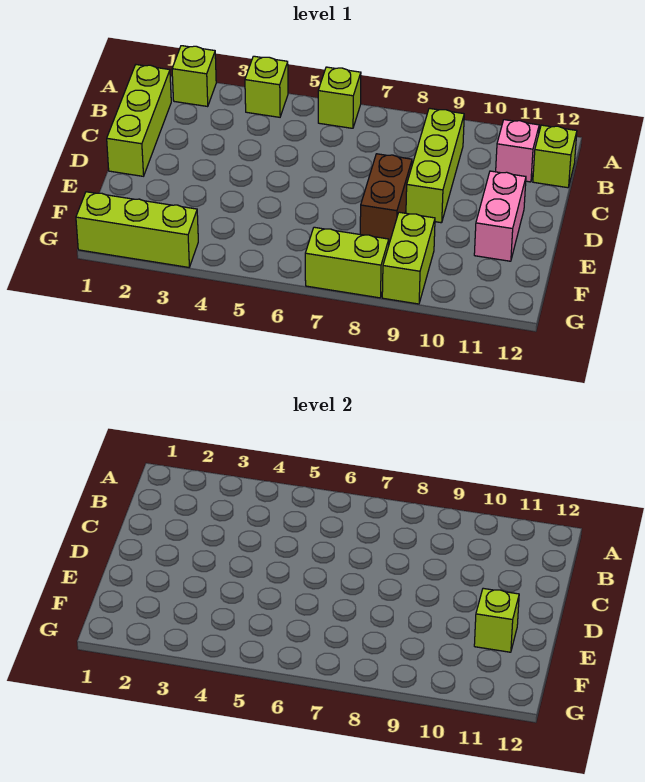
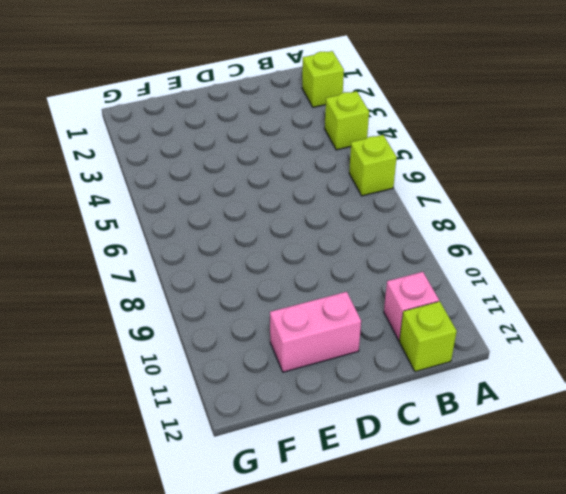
none -> lime 1x3 brick [107,65,171,176]
none -> lime 1x3 brick [406,108,464,223]
none -> brown 1x2 brick [360,154,412,242]

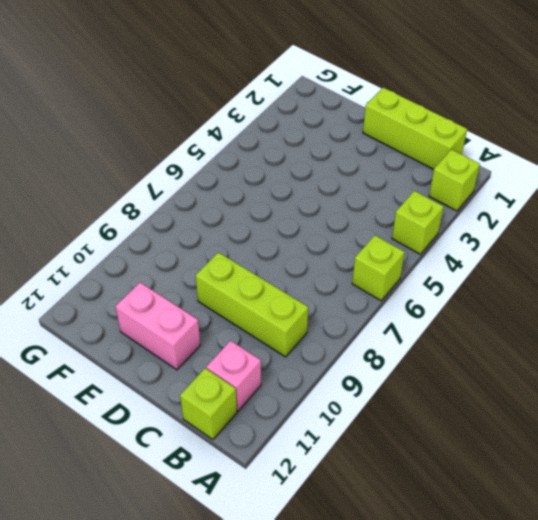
none -> brown 1x2 brick [360,154,412,242]
none -> lime 1x2 brick [382,212,435,304]
none -> lime 1x3 brick [76,192,198,267]

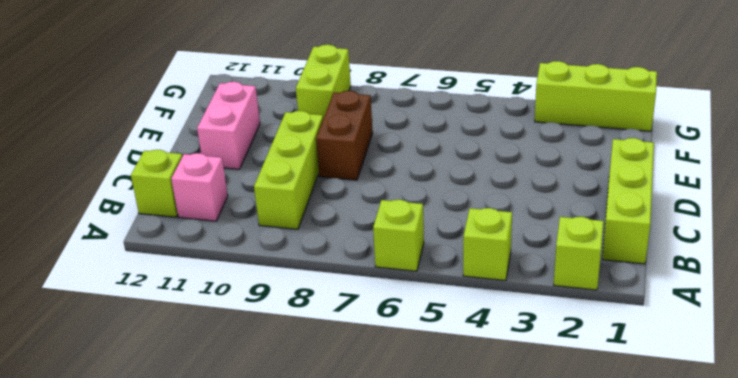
none -> lime 1x2 brick [305,227,389,298]
none -> lime 1x1 brick [474,588,519,652]

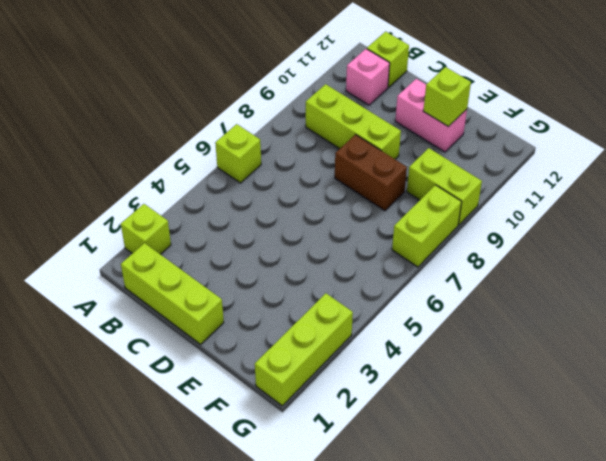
none -> lime 1x1 brick [245,56,288,117]

